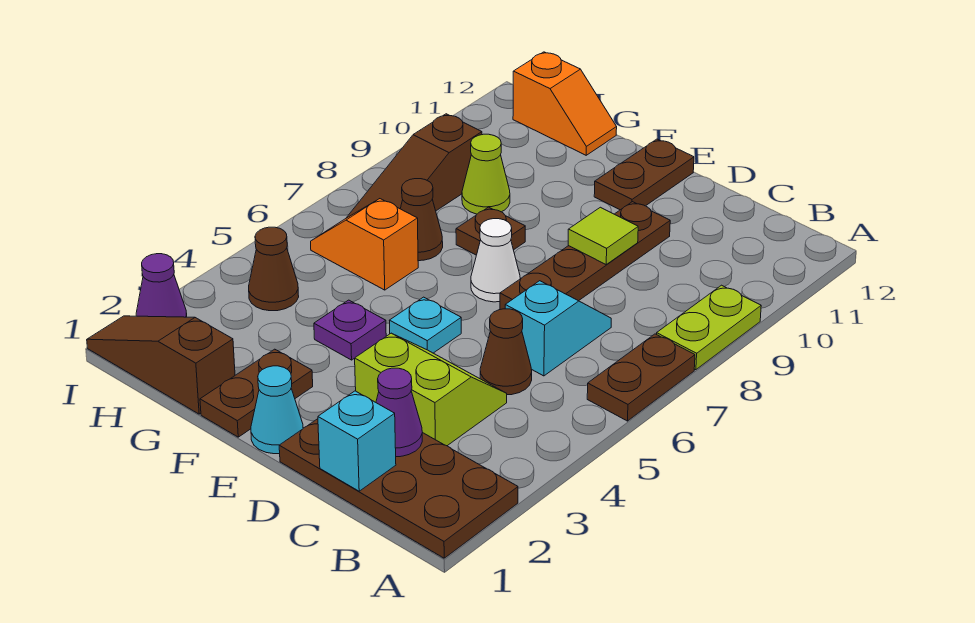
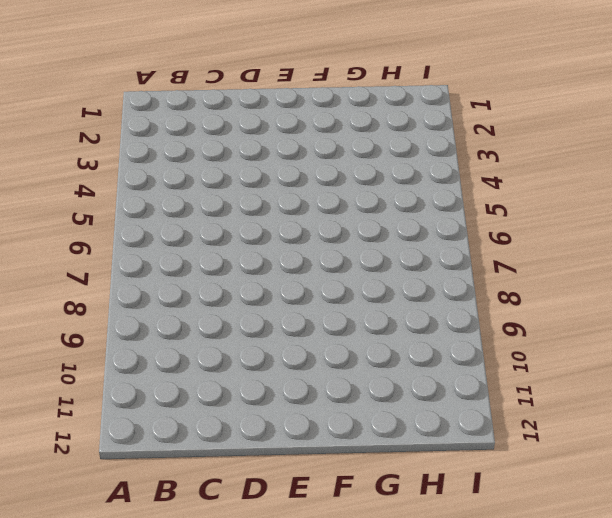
none -> brown 2x4 plate [279,419,518,558]
none -> brown 1x2 plate [587,334,695,421]
none -> lime 1x2 plate [657,285,761,370]

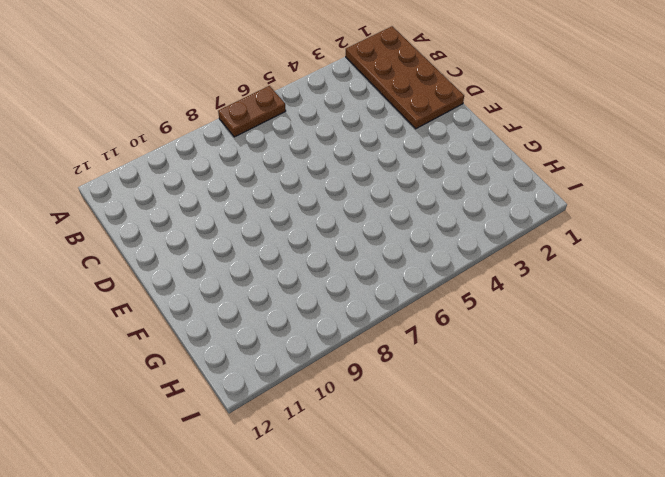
none -> lime 1x2 plate [657,285,761,370]
none -> lime 2x2 slope [355,333,507,446]
none -> brown 1x1 cone [480,309,532,395]

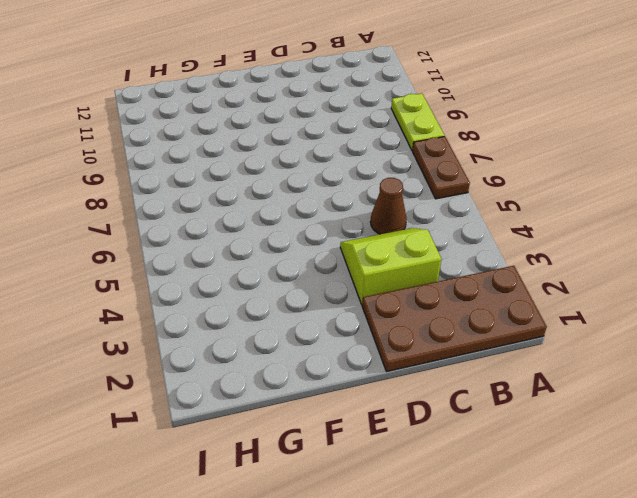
none -> cyan 1x2 slope [505,281,611,376]
none -> brown 1x4 plate [500,202,670,310]
none -> cyan 1x1 cone [251,366,303,454]

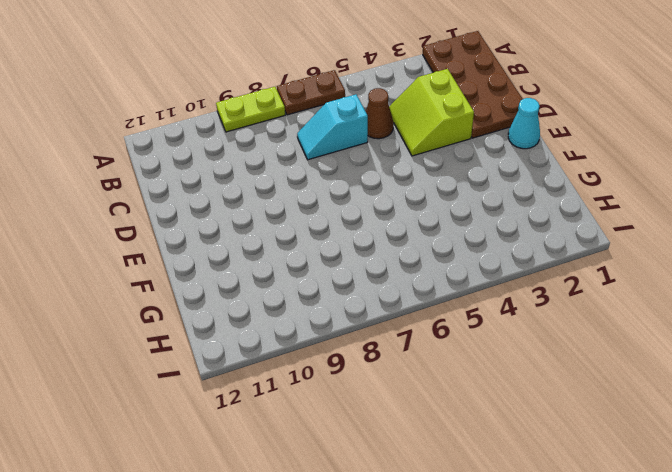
none -> brown 1x4 plate [500,202,670,310]
none -> cyan 1x1 plate [389,297,461,353]
none -> white 1x1 cone [471,219,520,302]

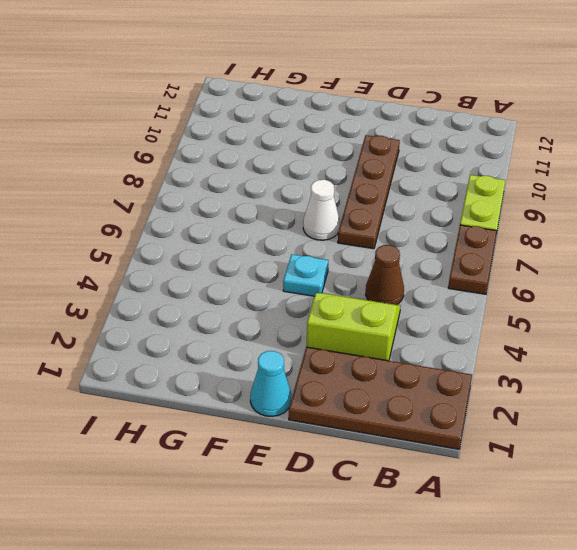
none -> cyan 1x2 slope [505,281,611,376]
none -> brown 1x2 plate [594,139,694,210]
none -> brown 1x2 plate [200,349,313,437]

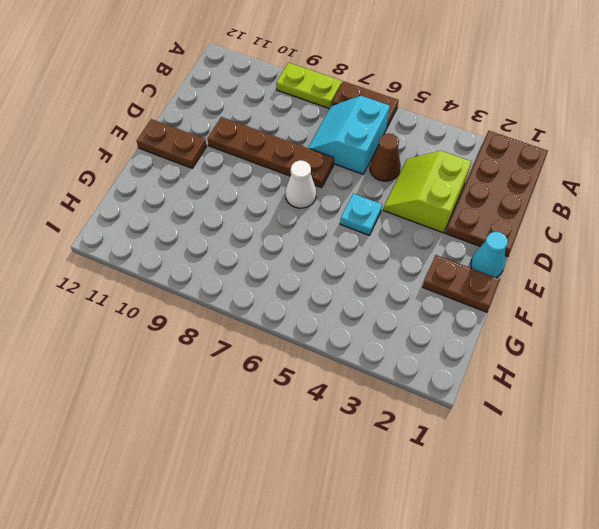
cyan 2x2 slope [308,96,390,174] -> cyan 1x2 slope [505,281,611,376]
none -> purple 1x1 plate [314,300,386,360]
none -> brown 1x1 plate [456,207,525,255]
none -> brown 1x3 slope [87,316,235,414]

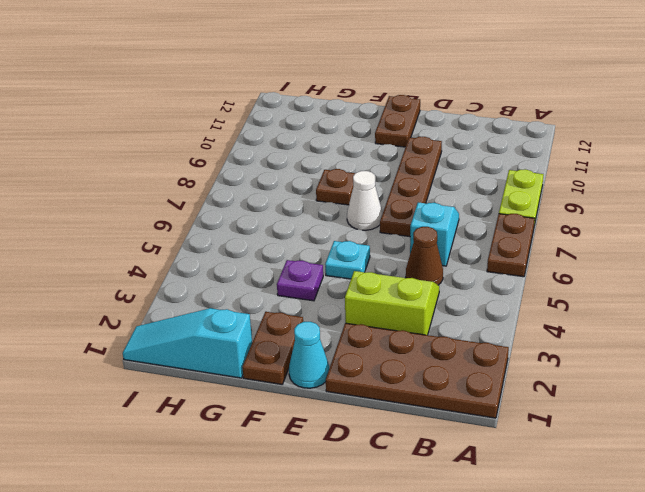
cyan 1x3 slope [123,308,252,378] -> brown 1x3 slope [87,316,235,414]
none -> orange 1x2 slope [311,199,418,290]
none -> brown 1x1 cone [400,179,443,261]
none -> lime 1x1 cone [462,134,510,214]

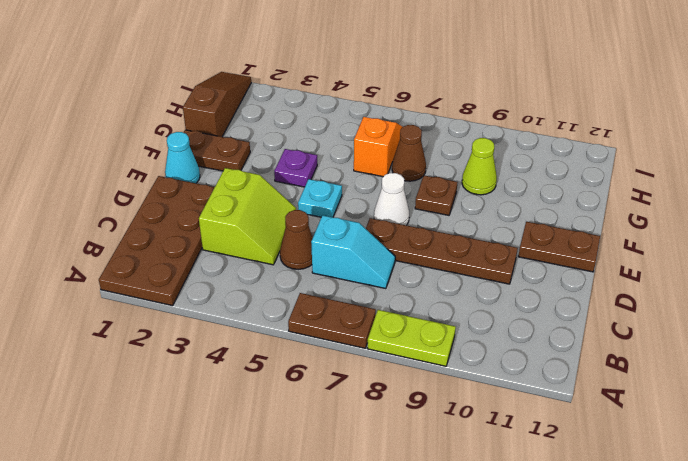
none -> orange 1x2 slope [513,52,617,155]
none -> brown 1x1 cone [249,227,299,311]
none -> brown 1x3 slope [347,114,482,218]

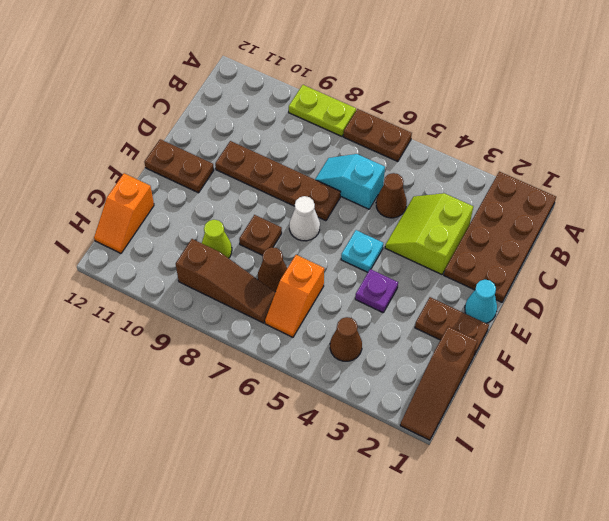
orange 1x2 slope [94,173,154,253] -> orange 1x2 slope turned to [513,52,617,155]
none -> purple 1x1 cone [136,254,187,317]
none -> cyan 1x1 brick [318,391,396,491]
none -> purple 1x1 cone [376,368,422,457]

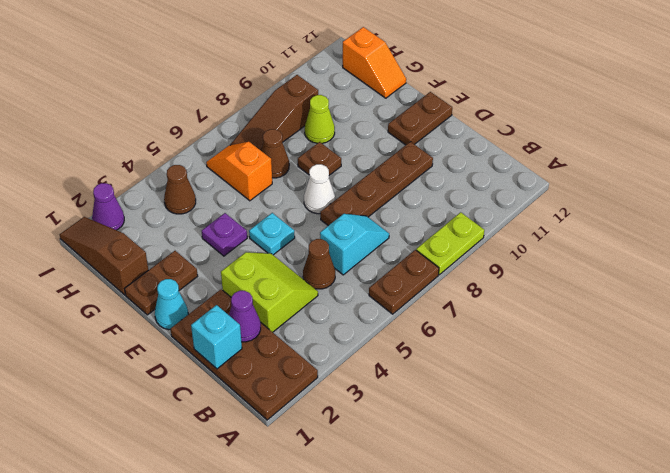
none -> lime 1x1 tile [568,207,638,264]

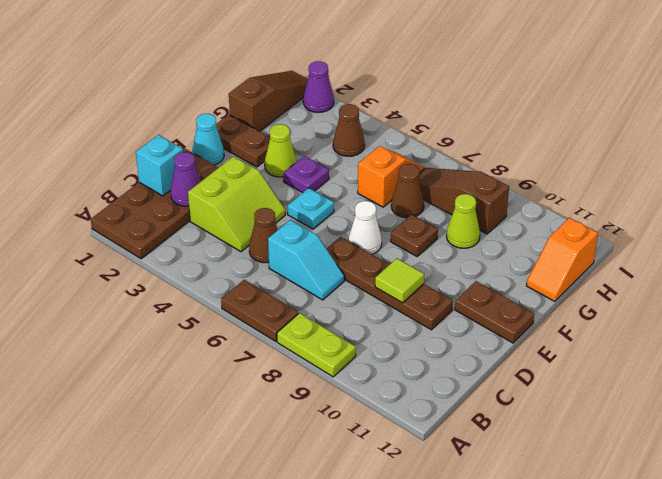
lime 1x1 cone [265,124,296,177] -> none

